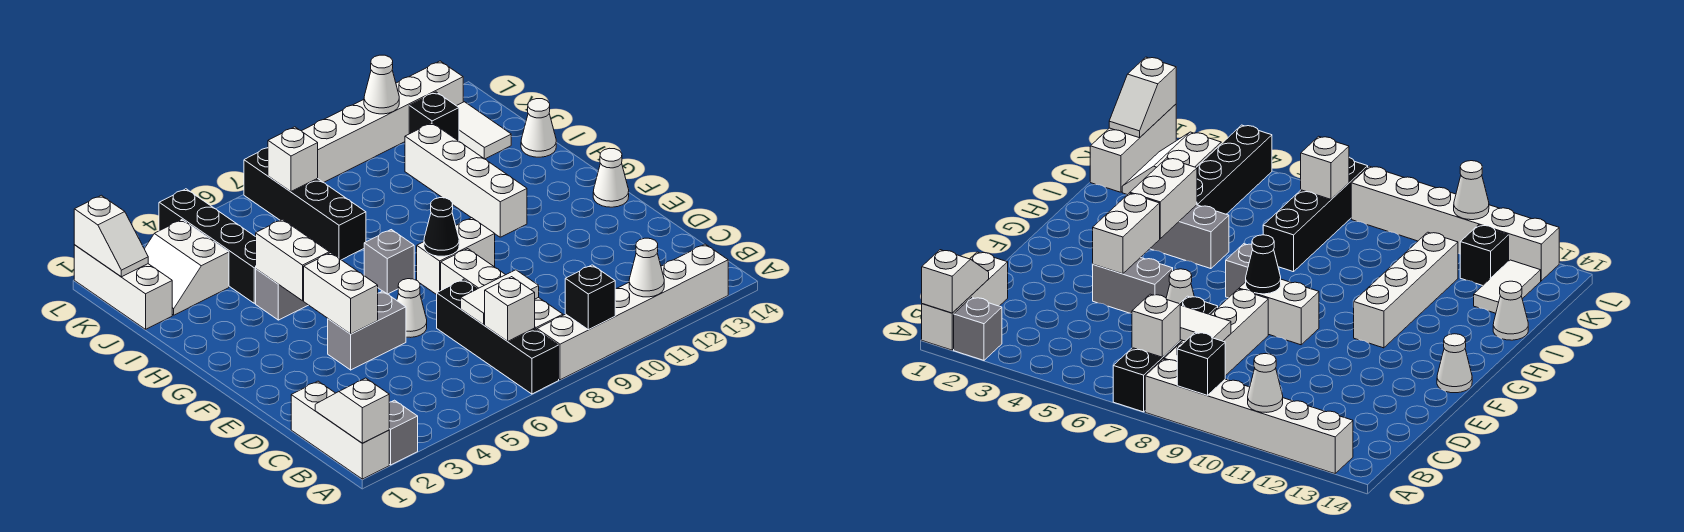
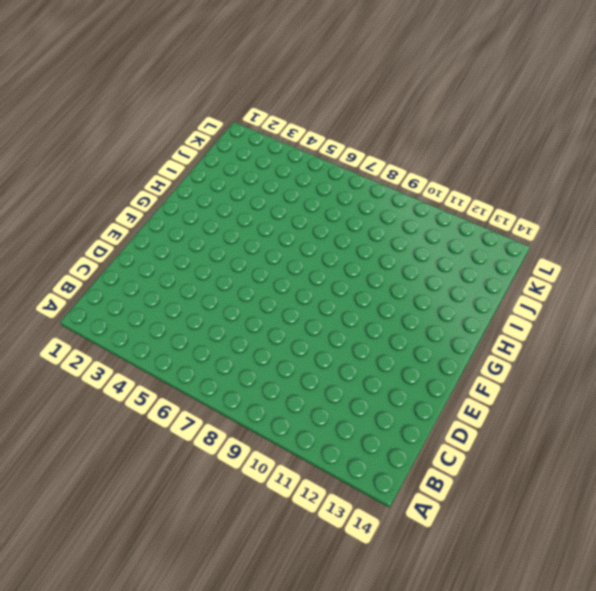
none -> white 1x3 brick [291,381,389,479]
none -> grey 1x1 brick [389,400,418,465]
none -> black 1x4 brick [437,279,559,394]
none -> white 1x6 brick [537,244,728,380]

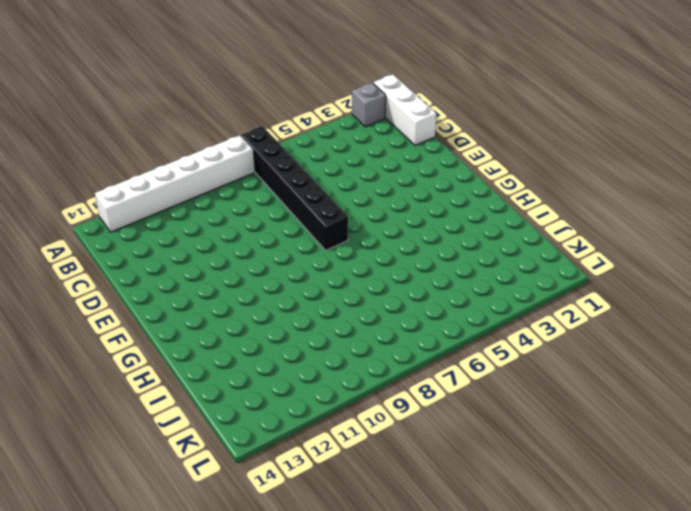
black 1x6 brick [241,126,348,250] -> black 1x4 brick [437,279,559,394]
none -> white 1x4 brick [441,249,563,330]
none -> grey 1x2 brick [328,291,406,370]
none -> white 1x1 cone [397,279,427,337]
none -> white 1x2 brick [417,218,495,295]

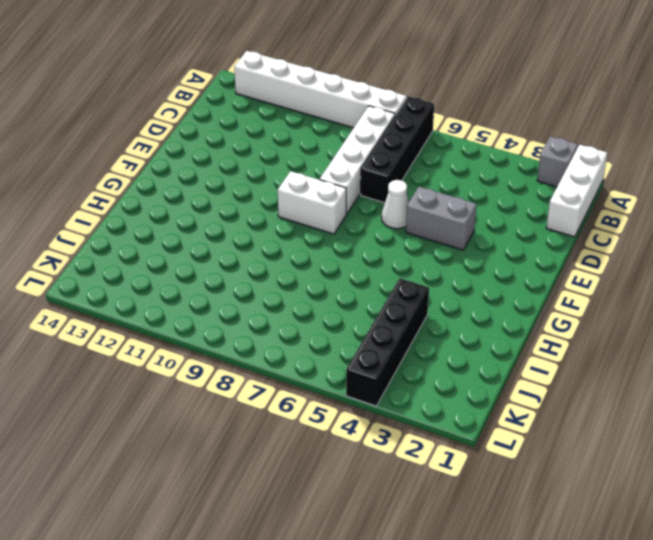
none -> white 1x1 cone [593,148,629,207]
none -> grey 1x1 brick [364,230,414,294]
none -> white 1x4 brick [405,123,527,237]
none -> grey 1x2 brick [256,269,308,320]

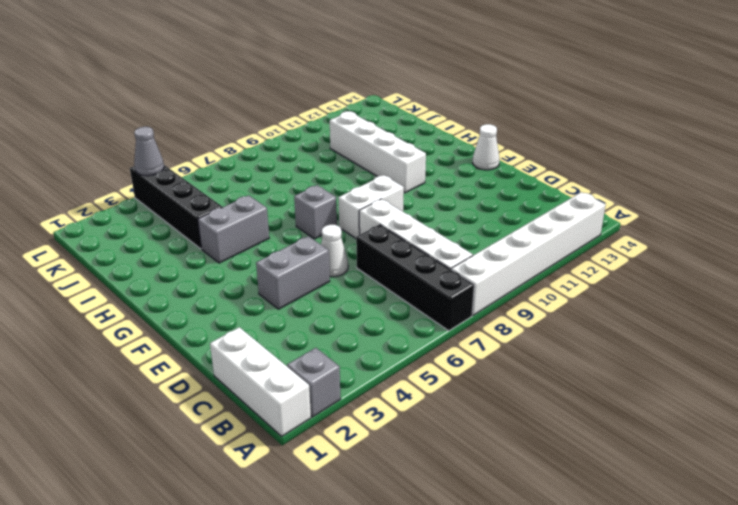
grey 1x1 cone [134,127,164,176] -> none
none -> black 1x4 brick [244,148,366,260]
none -> white 1x1 cone [521,99,556,157]
none -> white 1x3 brick [74,245,172,329]
none -> white 2x2 slope [145,220,229,315]

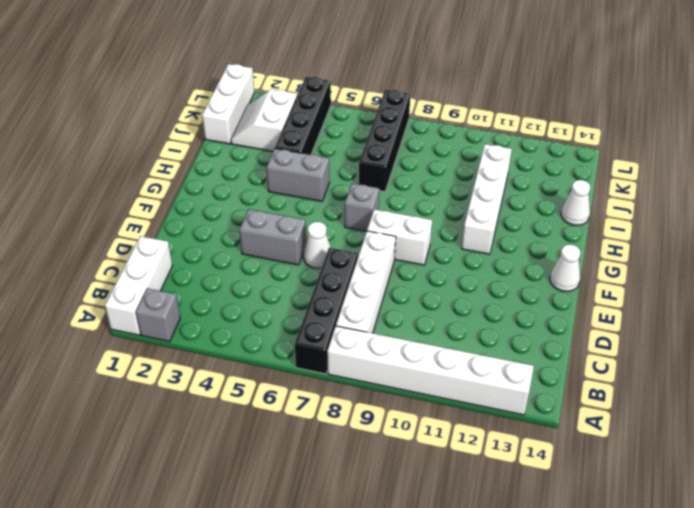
none -> white 1x2 tile [457,102,511,159]
none -> black 1x1 brick [409,92,459,141]
none -> white 1x6 brick [302,61,463,183]
none -> white 1x2 slope [315,378,389,443]

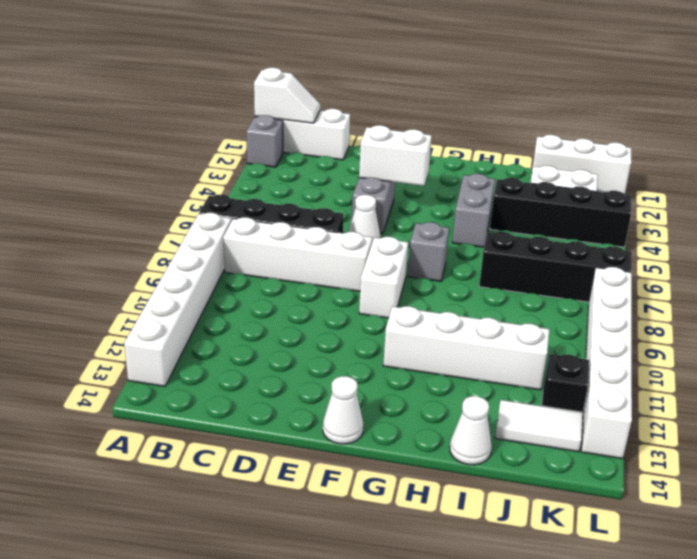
none -> black 1x1 brick [565,265,615,330]
none -> white 1x1 cone [629,238,664,297]
none -> white 1x1 brick [485,277,535,341]
none -> white 1x2 tile [461,270,539,325]

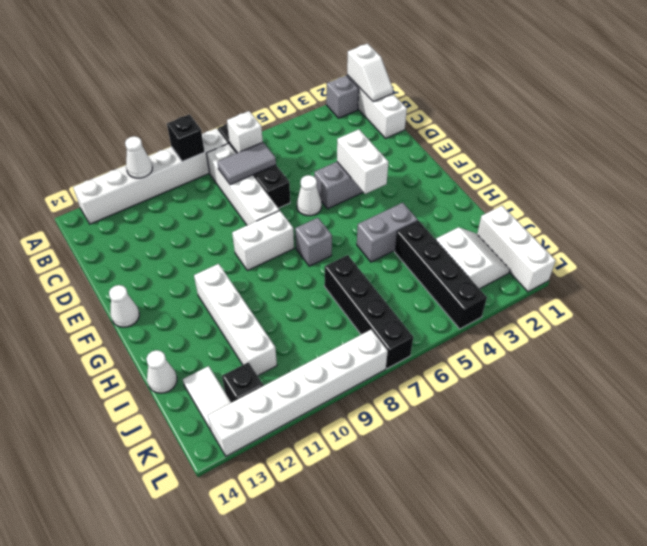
grey 1x2 tile [218,142,276,185] -> white 1x2 tile [461,270,539,325]
none -> black 1x1 cone [424,198,459,256]
none -> white 1x2 brick [256,219,329,301]
none -> white 1x2 slope [74,195,148,277]
none -> white 1x1 brick [268,127,318,191]

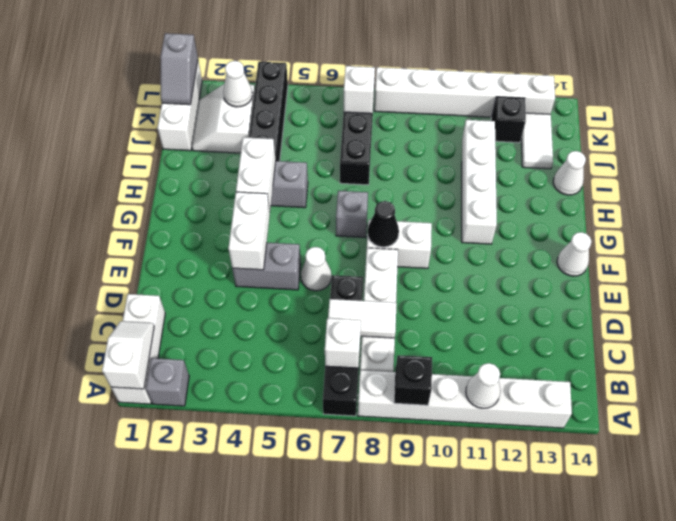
grey 1x2 slope [161,33,198,105] -> white 1x2 slope [74,195,148,277]
white 1x1 cone [223,61,252,107] -> white 1x1 cone moved to [364,55,399,114]

